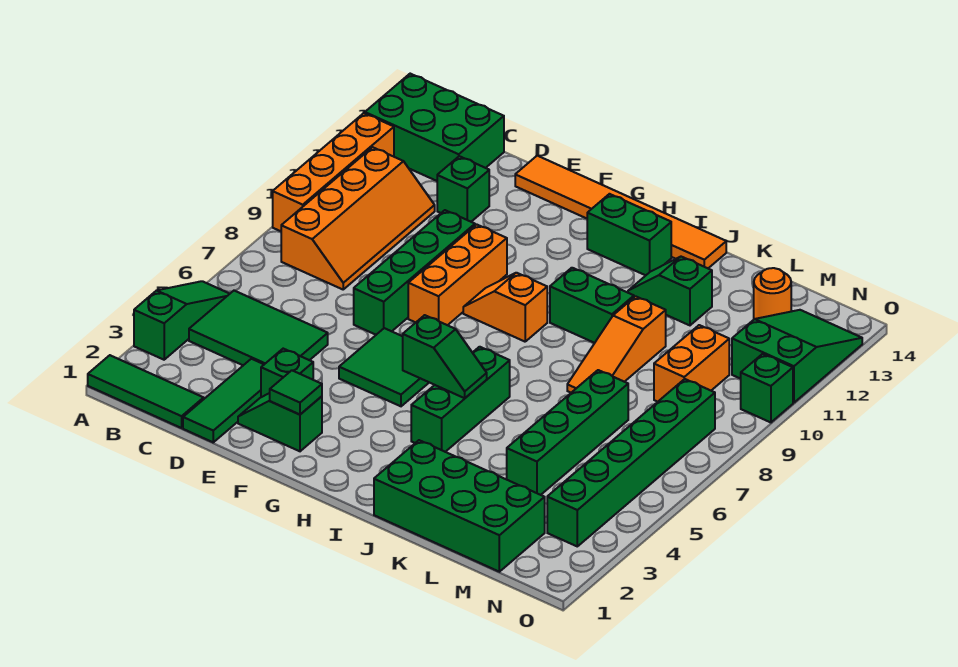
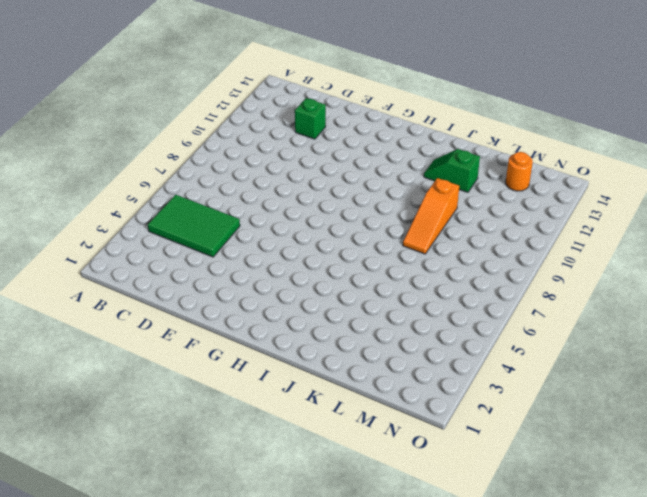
none -> green 1x3 tile [88,355,204,428]
none -> green 1x3 slope [134,281,229,360]
none -> orange 1x4 brick [273,113,394,231]

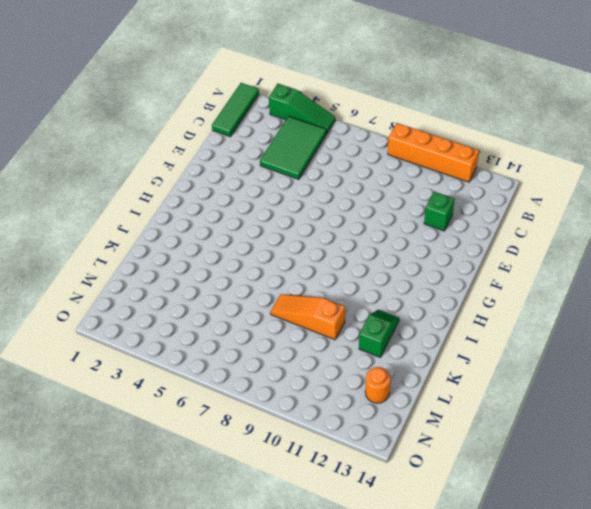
none -> green 2x3 brick [365,74,504,181]
none -> orange 2x4 slope [281,147,435,289]
none -> green 1x3 tile [183,359,264,442]

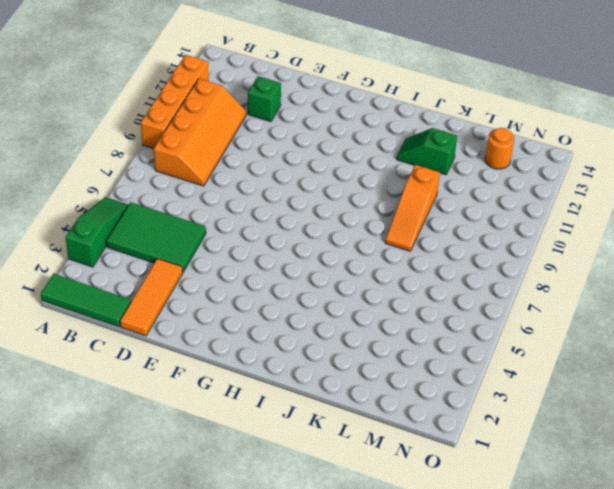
orange 1x3 tile [120,259,183,336] -> green 1x3 tile [183,359,264,442]
none -> green 2x3 brick [365,74,504,181]
none -> green 1x2 slope [238,393,322,451]
none -> green 1x1 brick [261,349,313,397]

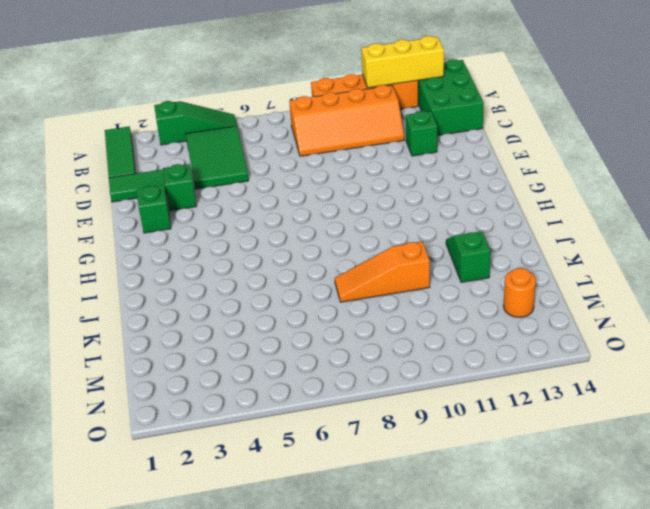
yellow 1x3 brick [361,36,444,88] -> none
none -> green 1x4 brick [354,210,475,335]
none -> orange 1x6 tile [515,156,726,268]
none -> green 2x2 tile [339,328,429,406]

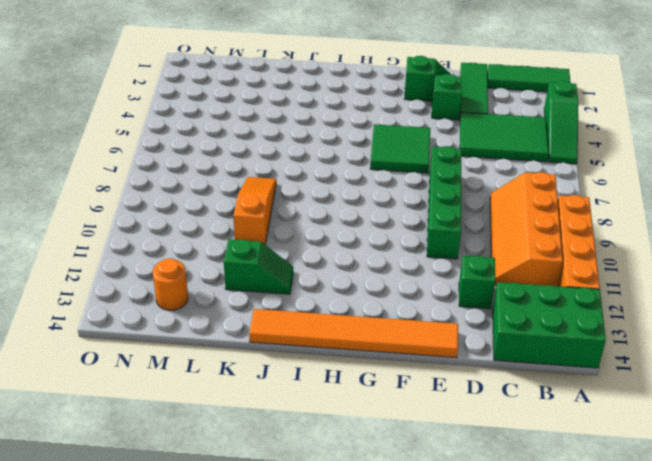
none -> orange 1x3 brick [408,224,507,325]
none -> orange 1x2 slope [463,273,547,342]
none -> green 1x2 brick [587,194,671,276]

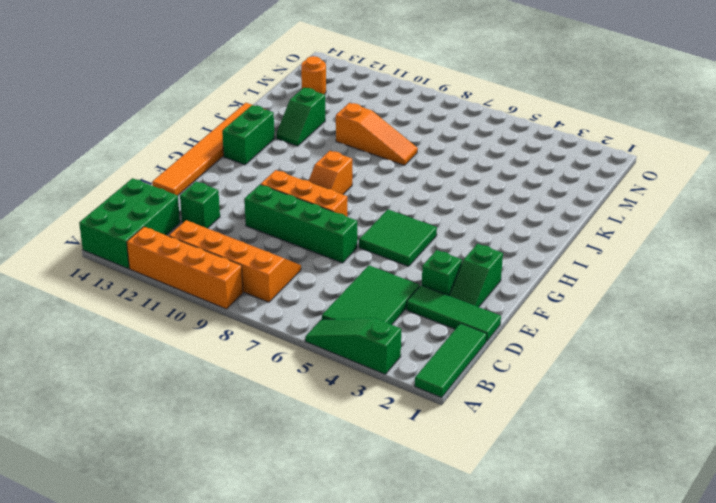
none -> green 1x3 brick [411,347,510,452]
none -> green 1x2 brick [550,268,634,343]
none -> green 2x4 brick [374,440,545,572]

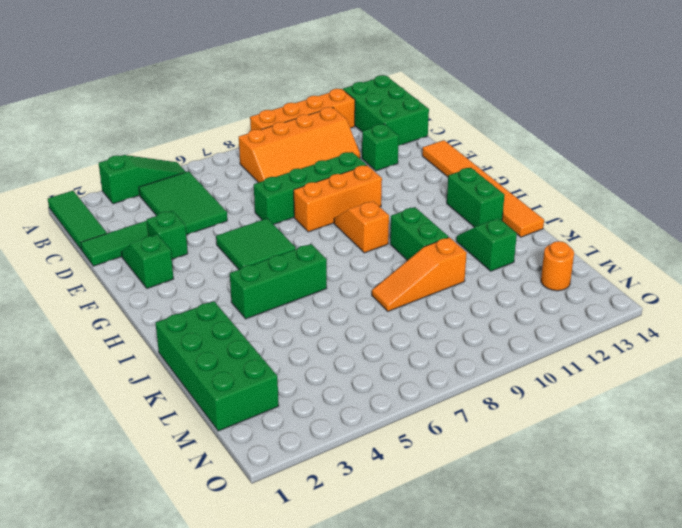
none -> green 1x4 brick [507,370,628,495]
none -> orange 1x2 brick [654,325,729,402]
none -> green 1x6 brick [547,379,715,546]

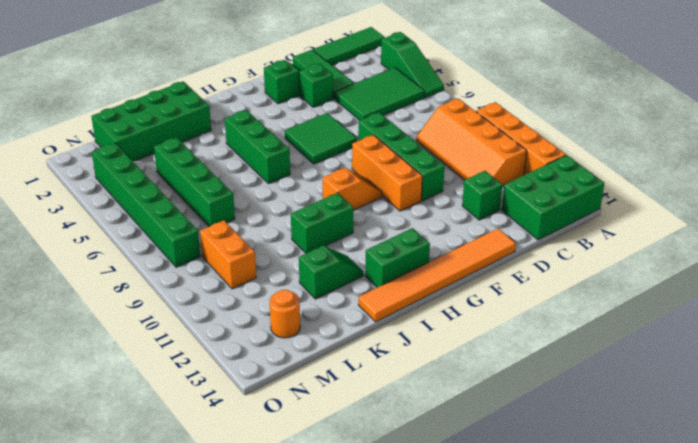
none -> orange 1x3 slope [567,296,666,393]
none -> green 2x3 slope [732,310,862,403]
none -> green 1x1 brick [741,354,793,422]

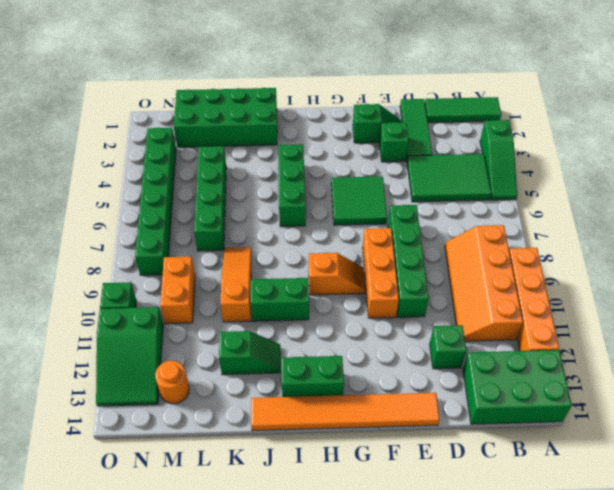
none -> green 1x1 tile [270,370,322,415]
none -> green 1x2 slope [403,315,487,398]

